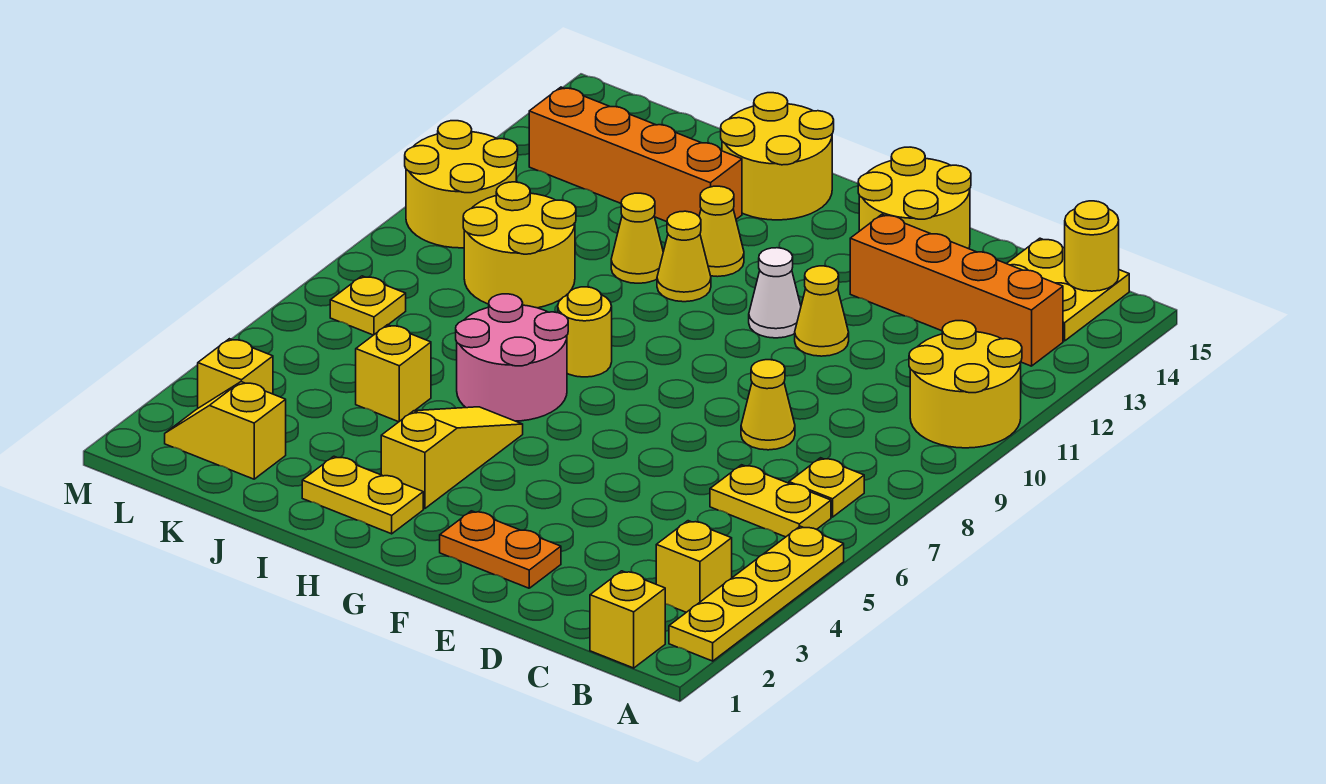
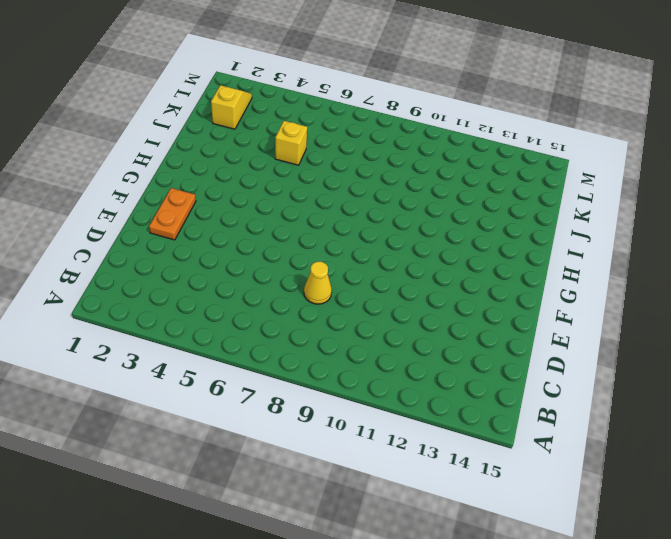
none -> yellow 1x4 plate [669,526,844,661]
none -> yellow 2x2 round brick [909,321,1022,448]
none -> yellow 1x1 brick [590,571,665,668]

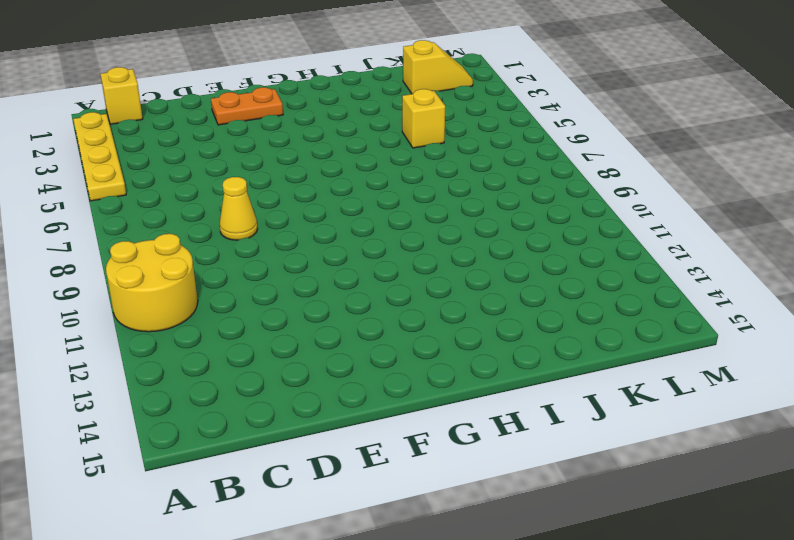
none -> yellow 1x1 brick [656,521,732,612]
none -> yellow 1x2 plate [710,465,831,537]
none -> yellow 1x1 plate [789,458,864,517]

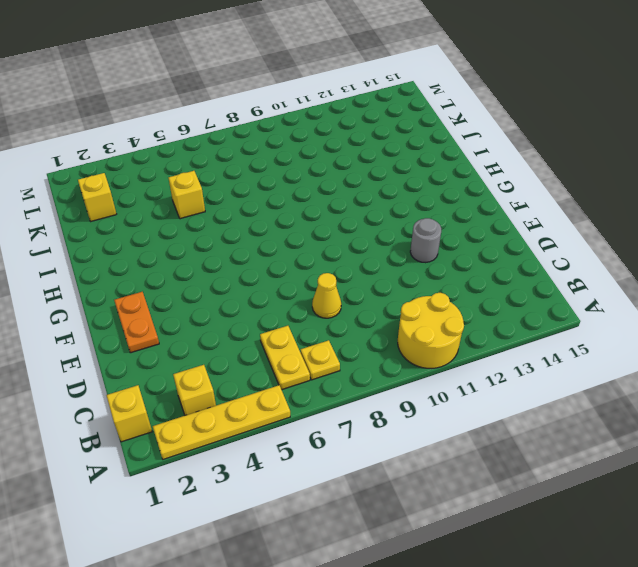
grey 1x1 round brick [410,218,441,263] -> none
none -> orange 1x4 brick [850,215,1063,366]
none -> yellow 2x2 plate [1007,238,1129,341]
none -> yellow 1x1 cone [795,266,849,356]

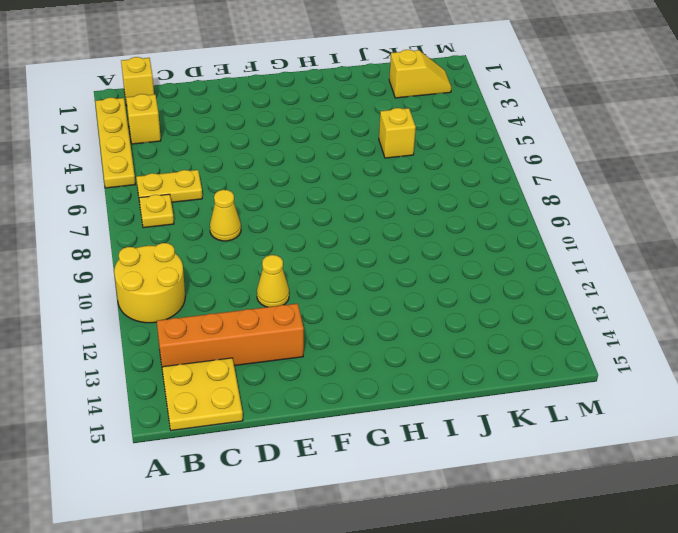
none -> orange 1x2 plate [440,511,561,588]
none -> yellow 2x2 round brick [858,147,971,249]
none -> white 1x1 cone [749,248,801,338]

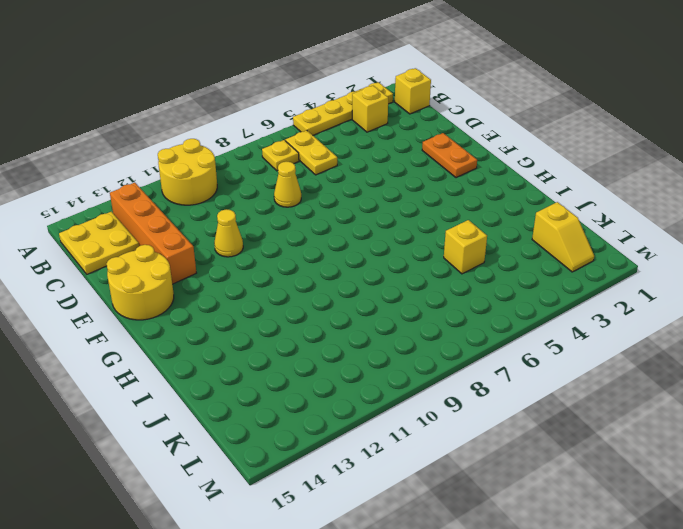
none -> white 1x1 cone [749,248,801,338]
none -> yellow 1x2 plate [302,456,423,534]
none -> yellow 1x3 slope [381,407,523,509]

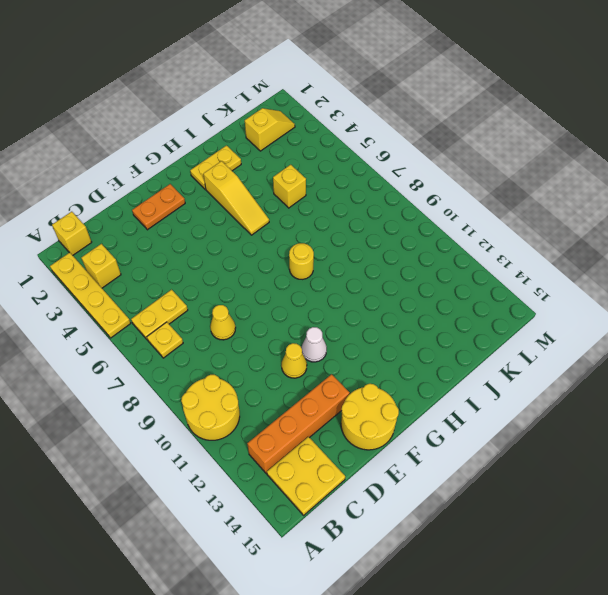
none -> pink 2x2 round brick [456,294,568,421]
none -> yellow 1x1 cone [657,211,711,302]
none -> yellow 1x1 cone [699,186,744,277]

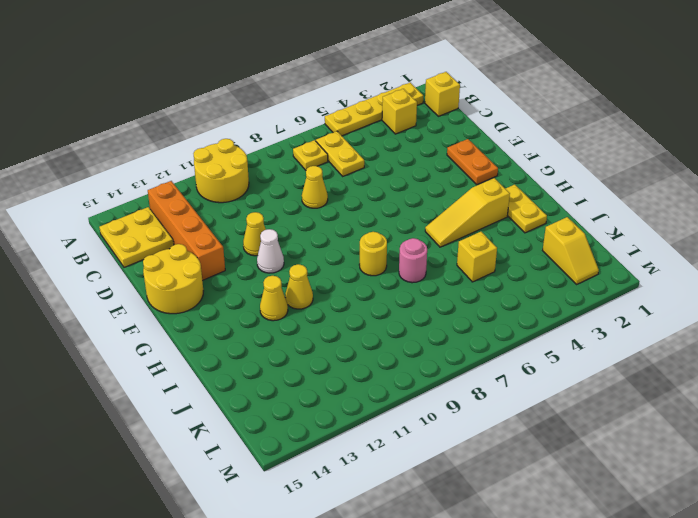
pink 1x1 round brick [399,238,427,283] -> pink 2x2 round brick [456,294,568,421]
none -> yellow 2x2 round brick [721,93,834,220]
none -> yellow 1x1 cone [611,193,663,283]
none -> orange 1x4 brick [529,87,742,222]

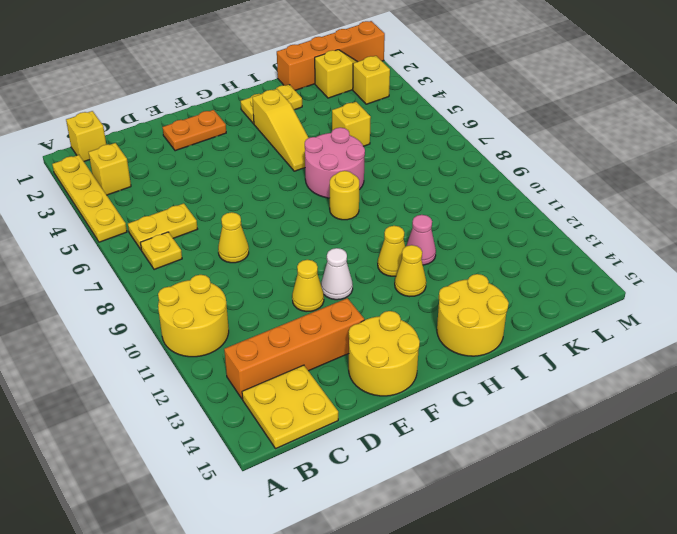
pink 1x1 cone [406,215,436,265] -> yellow 1x1 cone [611,193,663,283]
orange 1x4 brick [277,21,385,90] -> orange 1x4 brick moved to [529,87,742,222]
none -> yellow 2x2 round brick [463,182,576,308]
none -> yellow 1x1 plate [330,276,406,335]
none -> yellow 2x2 round brick [405,121,518,248]

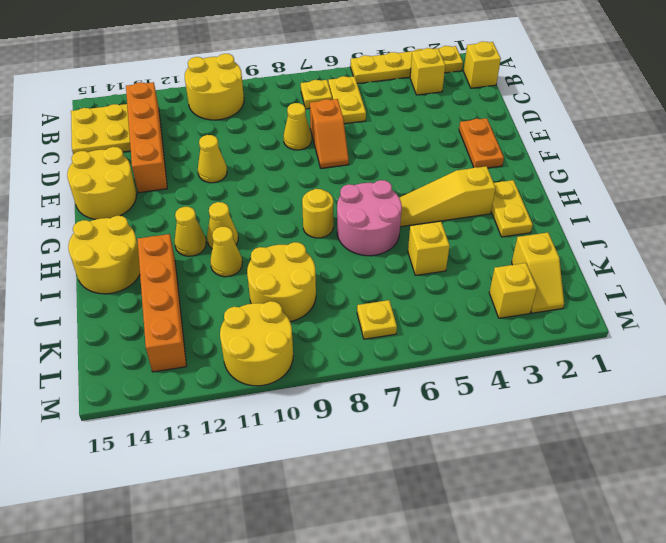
orange 1x2 slope [310,99,349,168] -> none
none -> white 1x1 cone [749,248,801,338]
none -> yellow 1x1 round brick [1065,201,1119,291]

